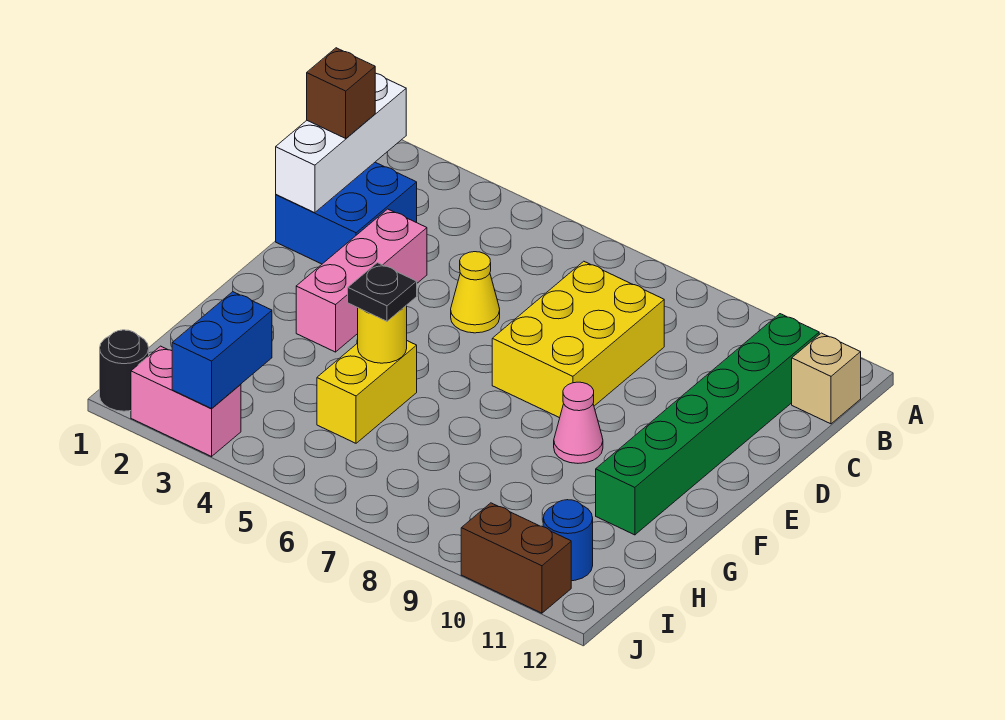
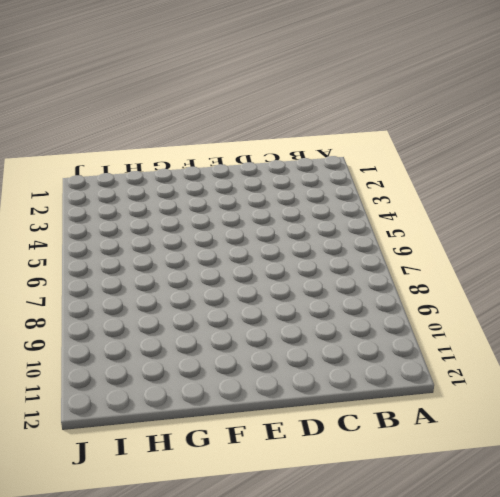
none -> green 1x6 brick [596,314,819,535]
none -> tan 1x1 brick [792,333,861,424]
none -> blue 2x2 brick [276,162,417,264]

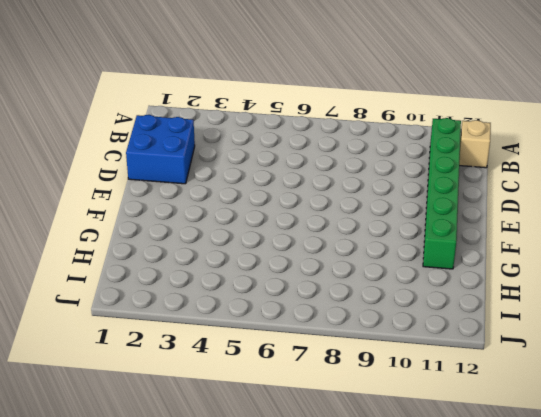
none -> yellow 2x3 brick [492,261,664,418]
none -> pink 1x3 brick [296,209,427,352]
none -> yellow 1x1 cone [451,252,500,333]

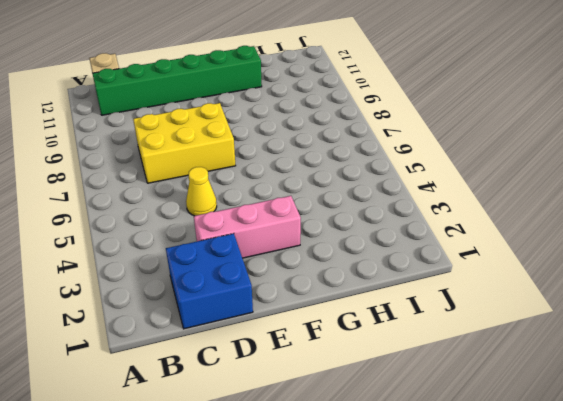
none -> pink 1x1 cone [554,382,603,463]
none -> yellow 1x2 brick [317,341,417,443]
none -> blue 1x1 round brick [543,500,593,581]

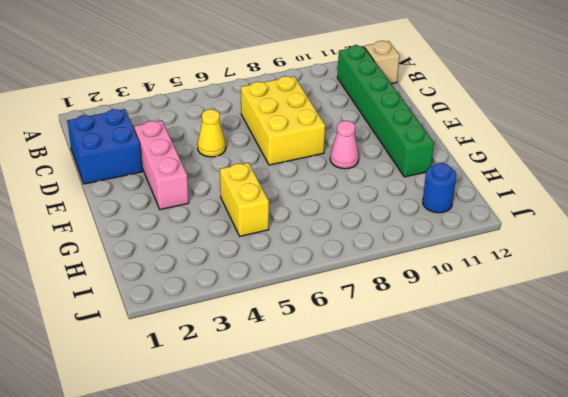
none -> black 1x1 round brick [100,330,149,411]
none -> pink 1x2 brick [131,346,241,456]
none -> brown 1x2 brick [461,503,571,613]

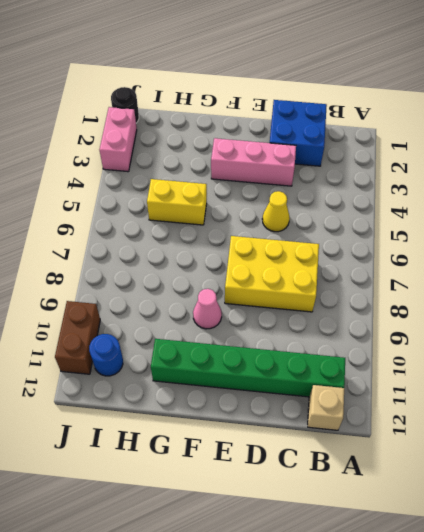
none -> white 1x3 brick [276,73,406,213]
none -> yellow 1x1 round brick [358,305,407,363]
none -> blue 1x2 brick [172,292,272,408]

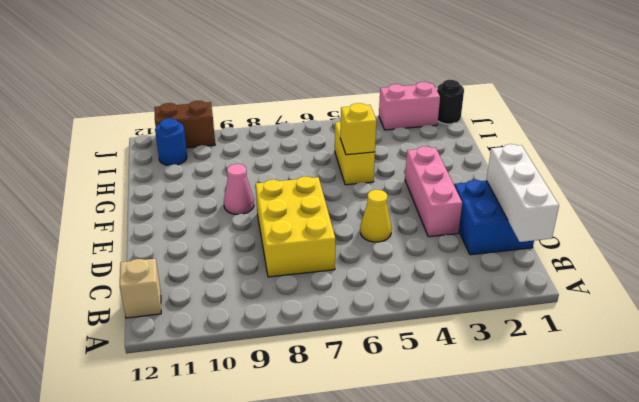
yellow 1x1 brick [340,103,376,155] -> yellow 1x1 round brick [358,305,407,363]
none -> green 1x6 brick [596,314,819,535]
none -> blue 1x2 brick [172,292,272,408]
none -> brown 1x1 brick [307,48,375,138]

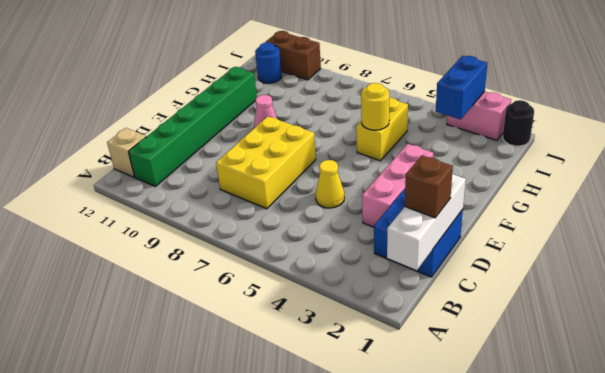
none -> black 1x1 plate [348,263,417,321]

